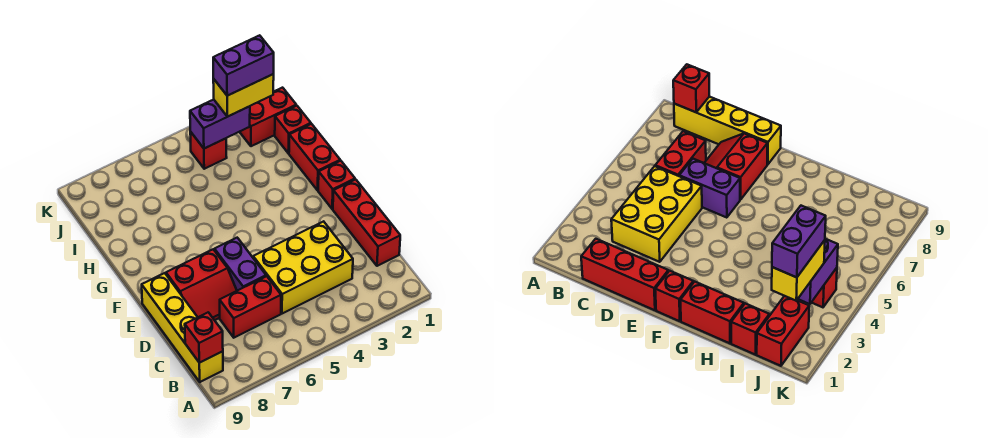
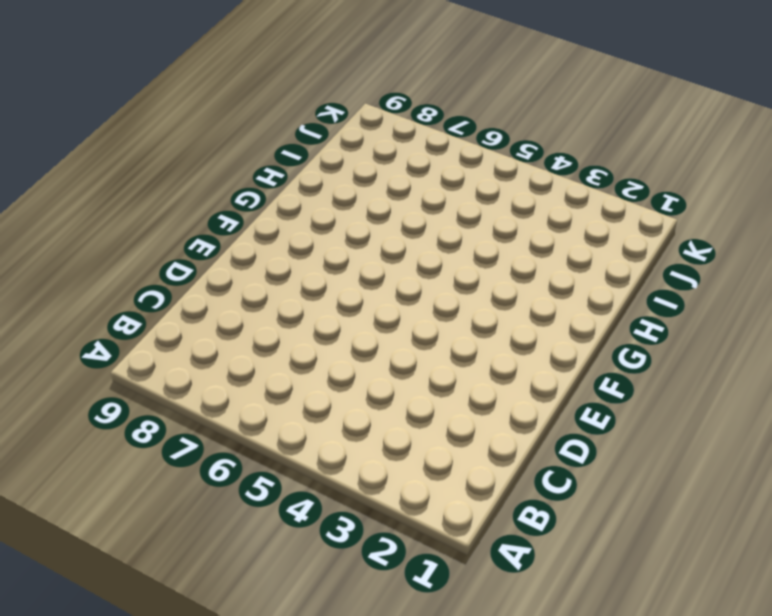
none -> yellow 1x4 brick [142,273,223,382]
none -> red 1x3 brick [333,179,400,266]
none -> yellow 2x3 brick [253,221,353,314]

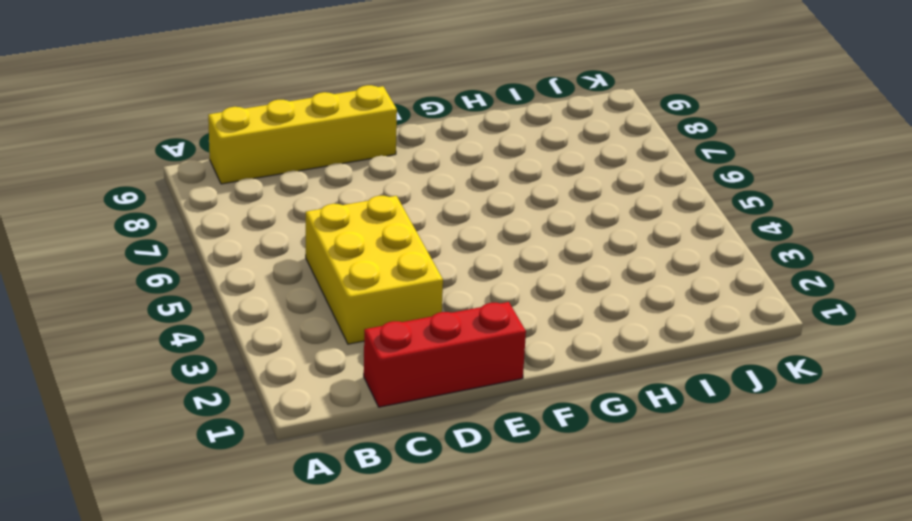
none -> red 1x2 brick [220,276,281,338]
none -> purple 1x2 brick [214,238,266,291]
none -> red 2x2 slope [166,249,237,320]

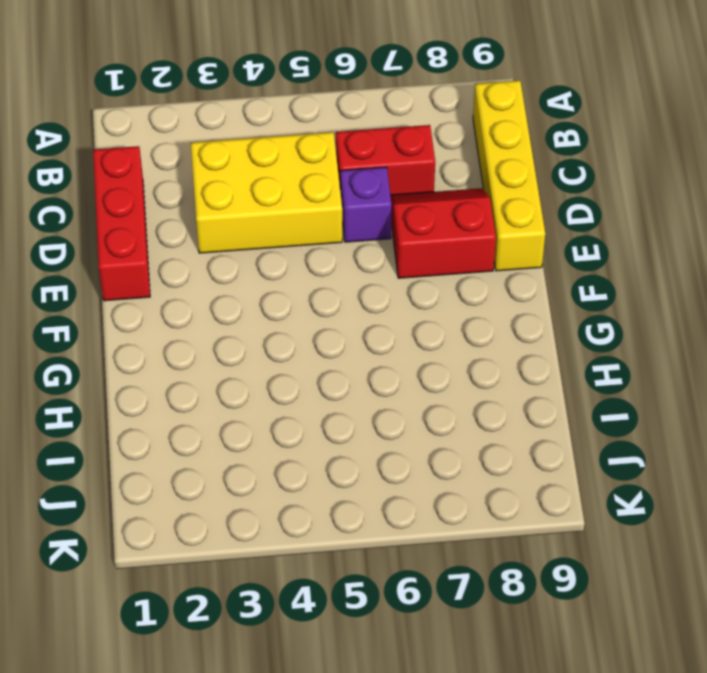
purple 1x1 brick [340,167,392,242] -> purple 1x2 brick [214,238,266,291]
none -> red 1x1 brick [318,161,355,209]
none -> red 1x2 brick [289,124,340,190]
none -> red 1x1 brick [275,106,311,153]

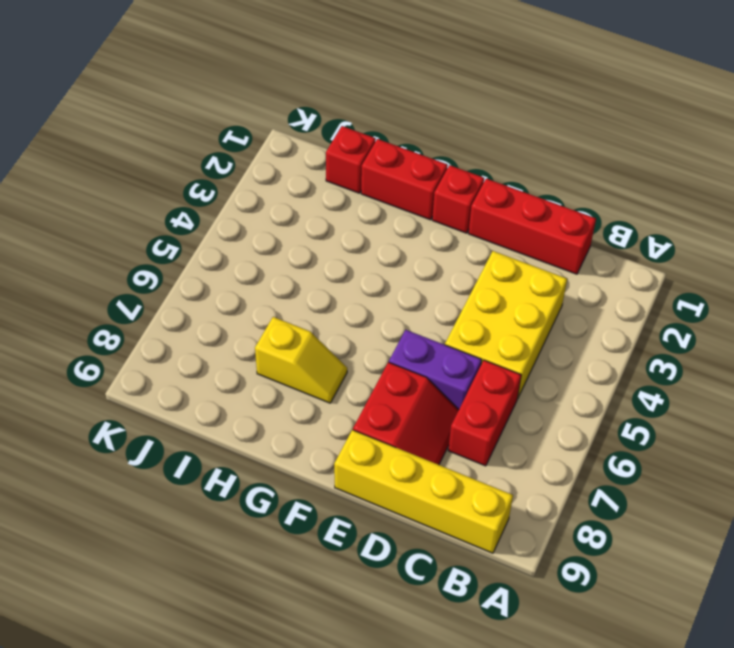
yellow 1x2 slope [255,317,347,403] -> none
none -> red 1x2 brick [240,88,296,146]
none -> red 1x1 brick [190,132,227,169]
none -> red 1x1 brick [185,312,223,363]

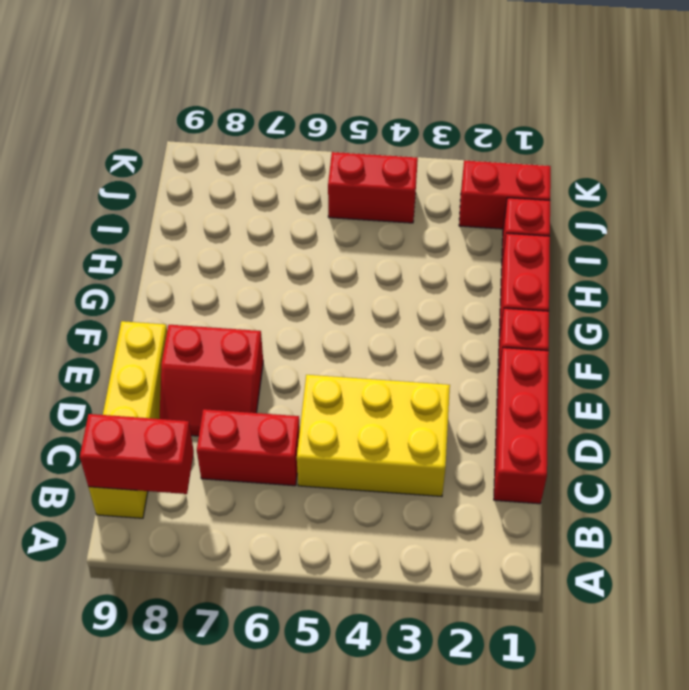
red 1x2 brick [80,414,194,494] -> red 1x1 brick [185,312,223,363]
red 1x2 brick [328,152,418,223] -> red 1x1 brick [190,132,227,169]
none -> purple 1x2 brick [214,238,266,291]
none -> purple 1x2 brick [190,100,250,148]
none -> yellow 1x2 brick [213,74,274,117]

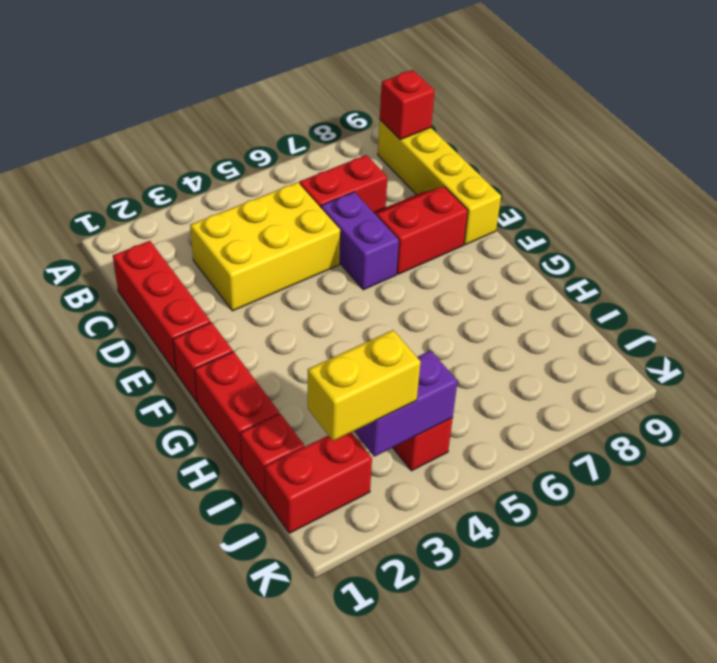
none -> purple 1x2 brick [213,35,274,96]

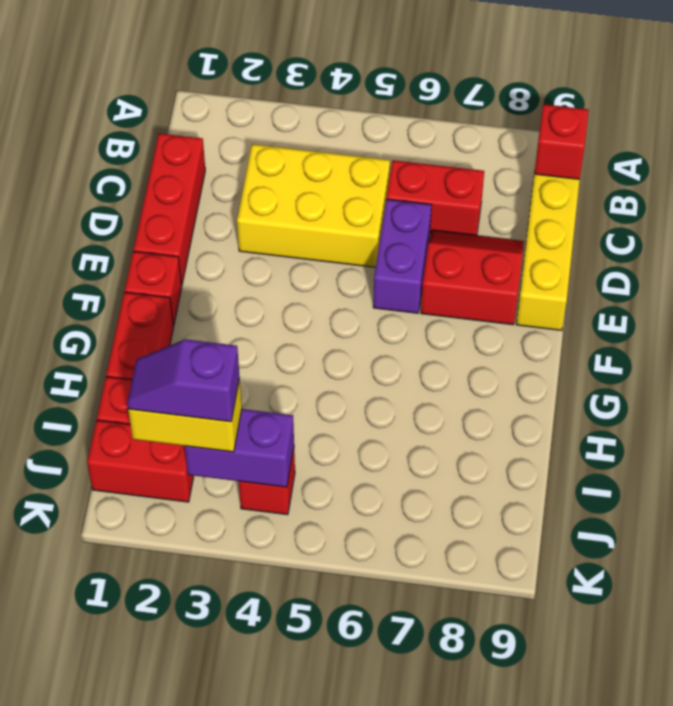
purple 1x2 slope [127,339,240,422] -> purple 1x2 brick [213,35,274,96]

